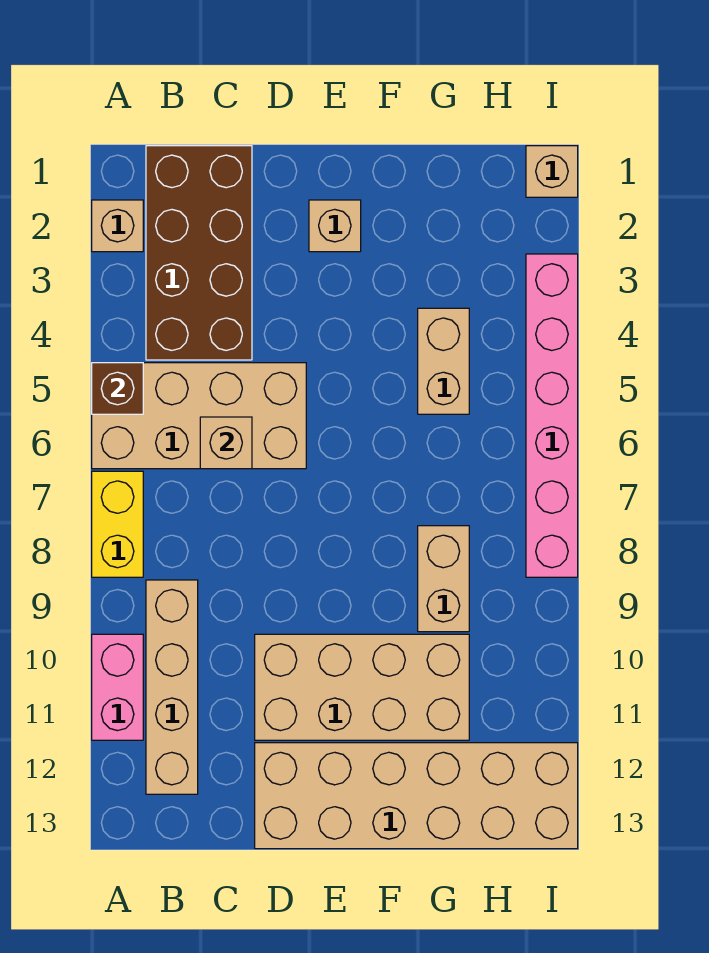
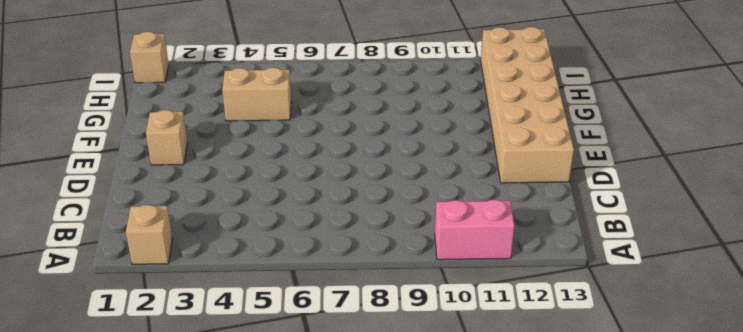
none -> tan 2x4 brick [92,363,306,469]
none -> yellow 1x2 brick [92,471,143,577]
none -> brown 2x4 brick [146,146,252,360]

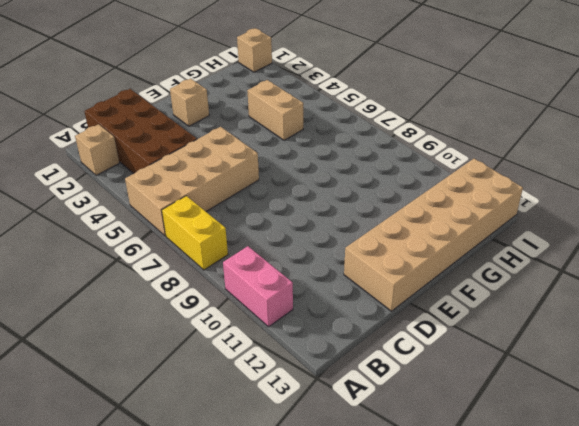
none -> tan 1x4 brick [146,580,198,794]
none -> tan 2x4 brick [255,634,469,740]
none -> tan 1x2 brick [418,526,469,632]

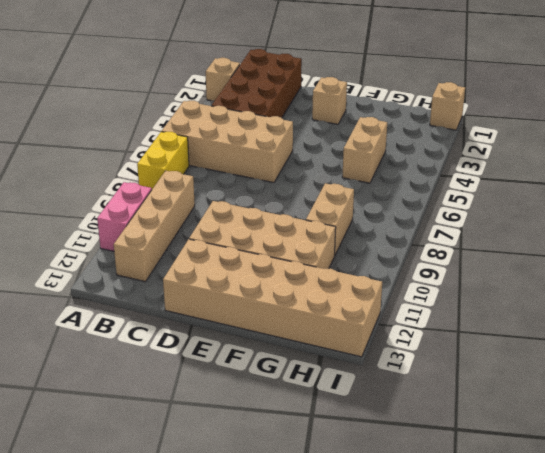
none -> pink 1x6 brick [526,254,578,577]
none -> brown 1x1 brick [92,363,143,414]
none -> tan 1x1 brick [200,417,252,469]

